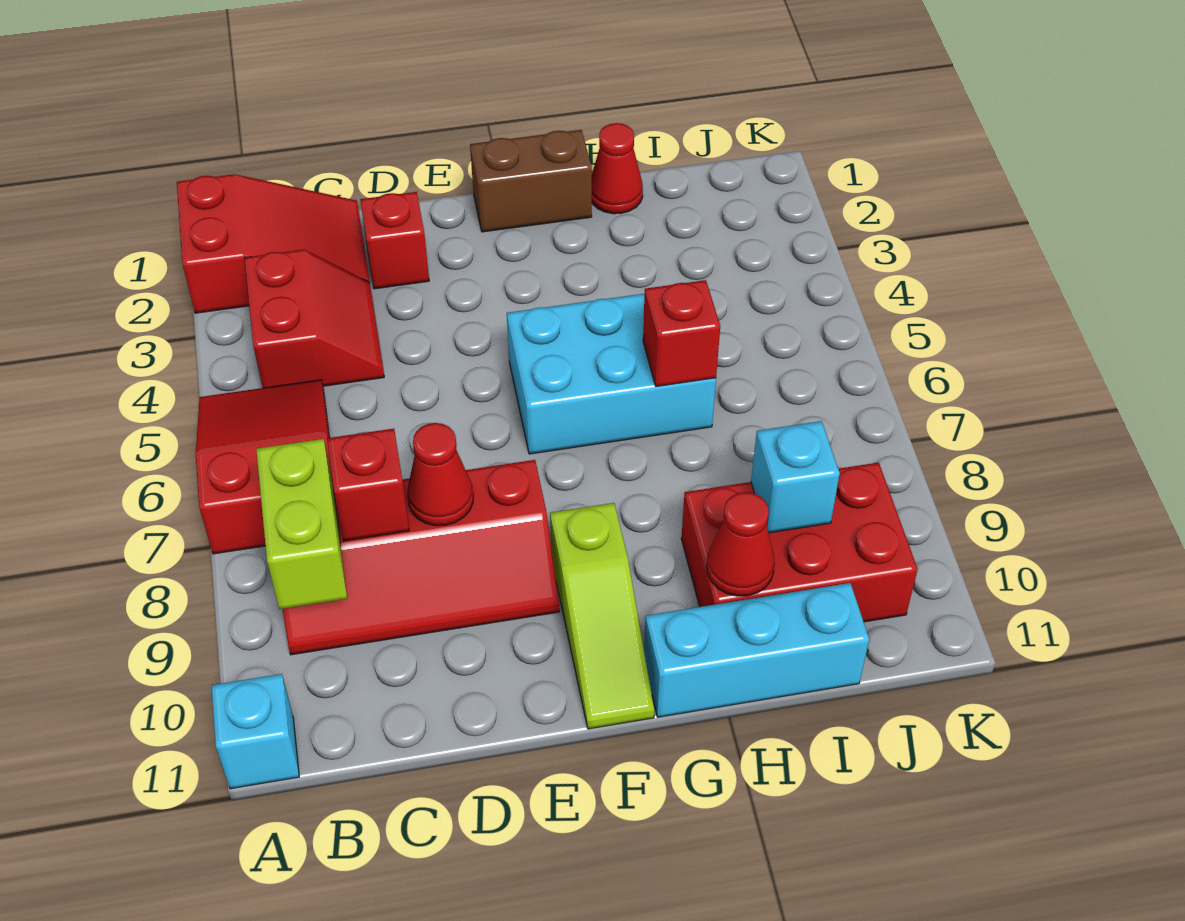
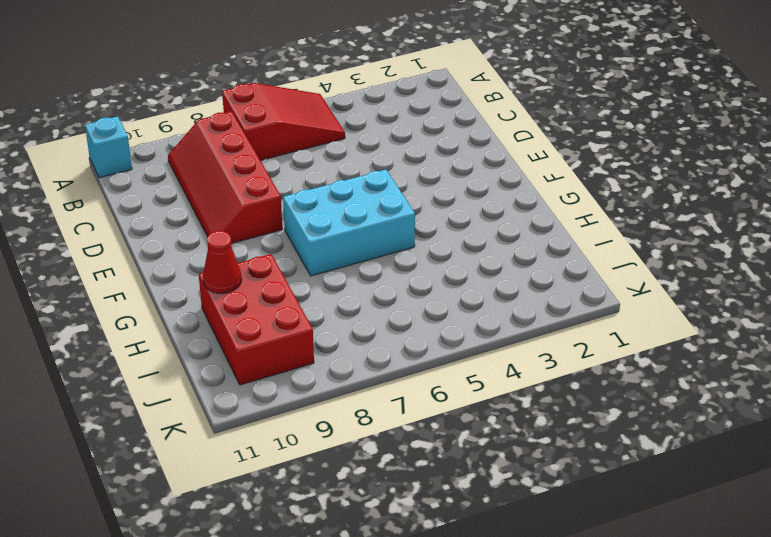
cyan 2x3 brick [283,170,415,276] -> cyan 2x3 brick turned to [507,294,716,454]
none -> red 2x3 slope [177,174,370,313]
none -> red 2x2 slope [245,250,384,388]
none -> red 1x1 brick [360,192,429,289]

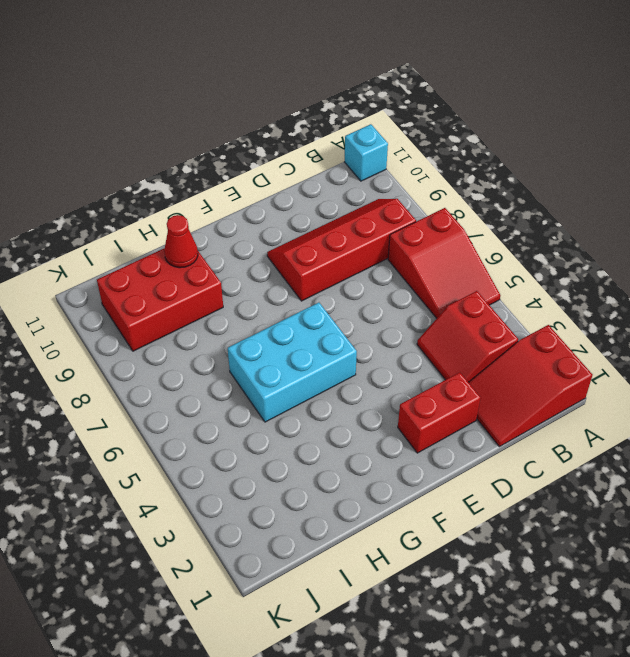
red 1x2 brick [398,372,480,453] -> red 1x1 brick [360,192,429,289]
none -> brown 1x2 brick [470,130,592,232]
none -> lime 1x3 slope [550,503,654,729]
none -> cyan 1x3 brick [644,583,869,717]

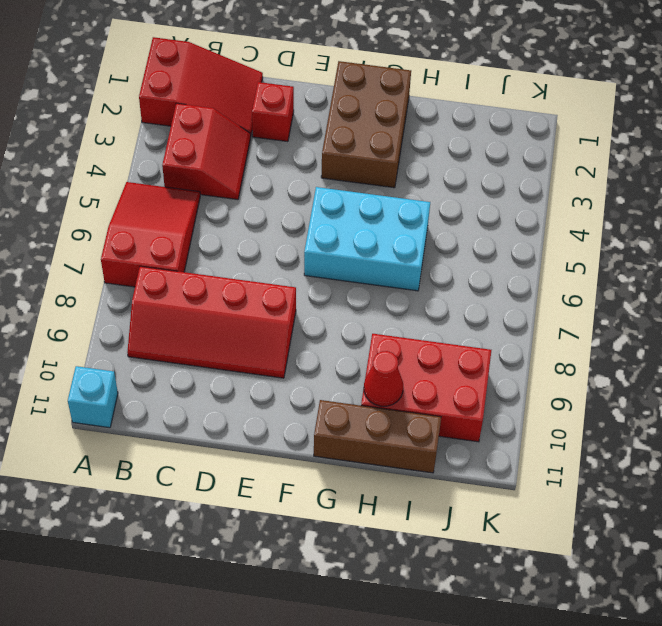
brown 2x3 brick [321,61,411,188] -> brown 1x2 brick [470,130,592,232]
brown 1x3 brick [314,400,441,473] -> cyan 1x3 brick [644,583,869,717]
none -> lime 1x3 slope [550,503,654,729]
none -> red 1x1 cone [592,123,643,214]
none -> lime 1x2 brick [256,439,347,609]

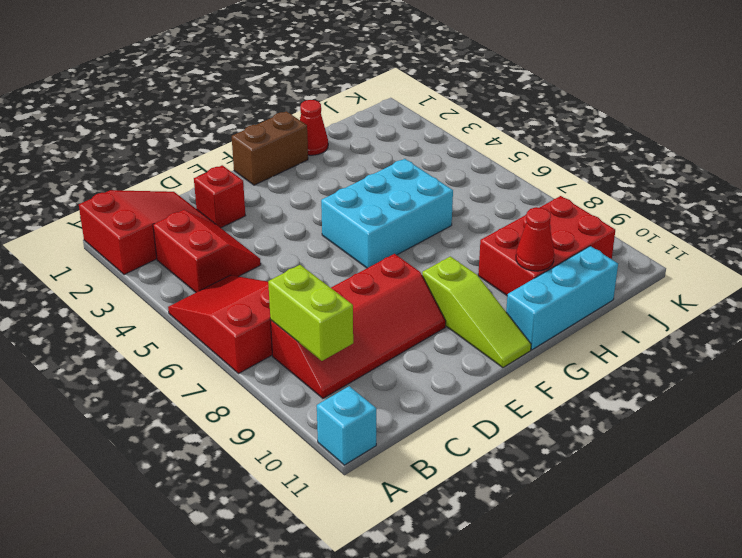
none -> red 1x1 brick [327,429,409,541]
none -> red 1x1 cone [407,423,473,526]
none -> red 1x1 brick [643,280,720,387]

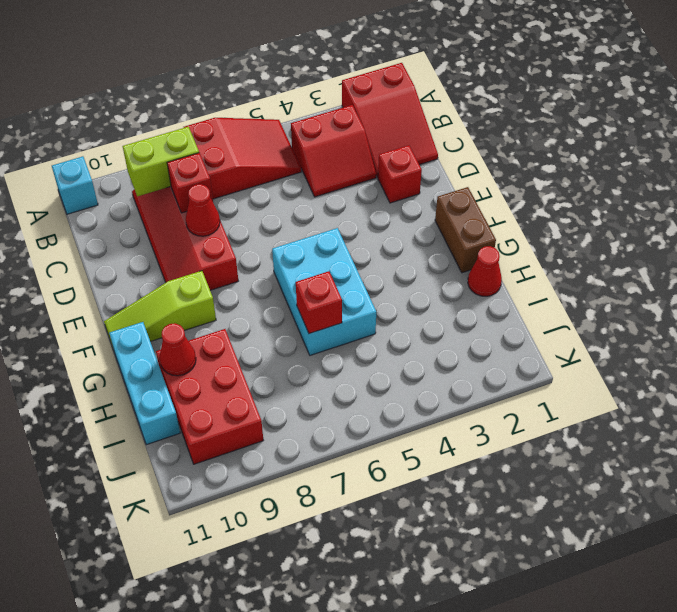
none -> cyan 1x1 brick [751,421,840,533]

